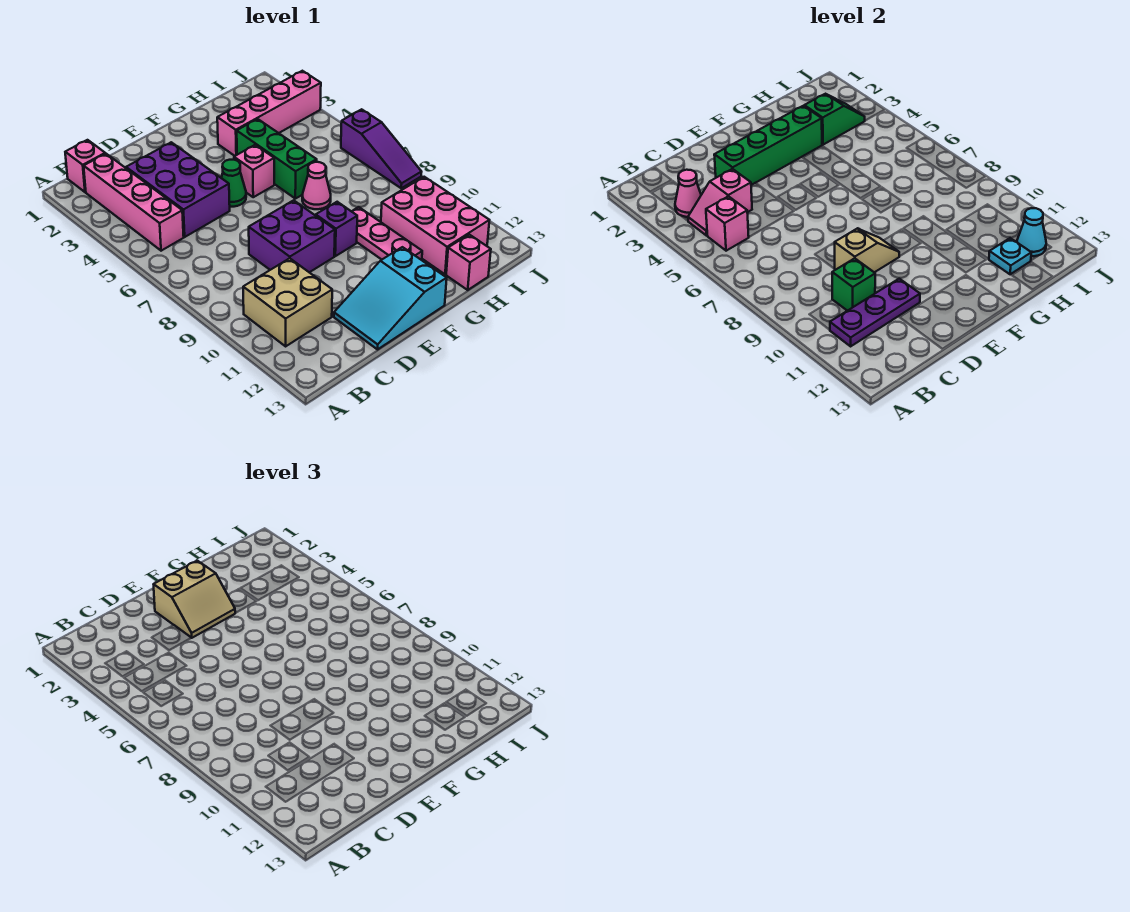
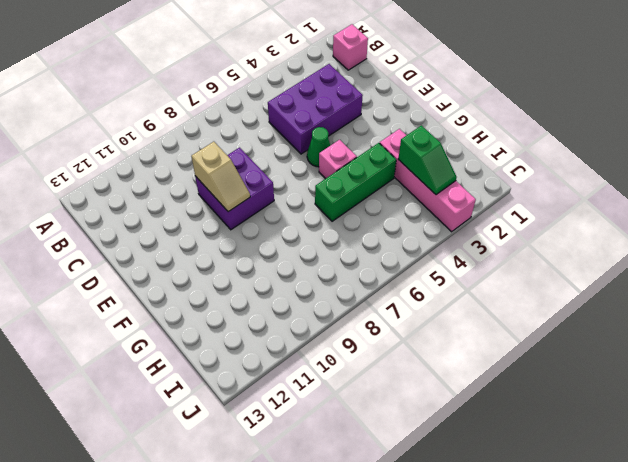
none -> pink 1x4 brick [84,154,184,251]
none -> tan 2x2 brick [243,258,332,346]
none -> cyan 2x3 slope [334,247,447,349]

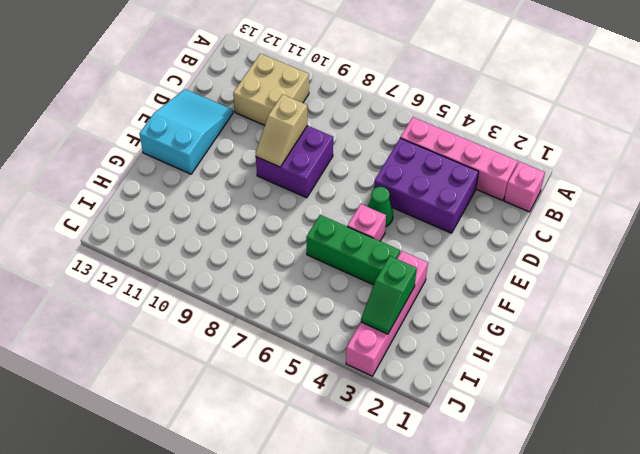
none -> purple 1x1 brick [316,202,357,256]
none -> pink 1x1 cone [302,162,331,209]
none -> pink 1x3 plate [352,207,422,260]

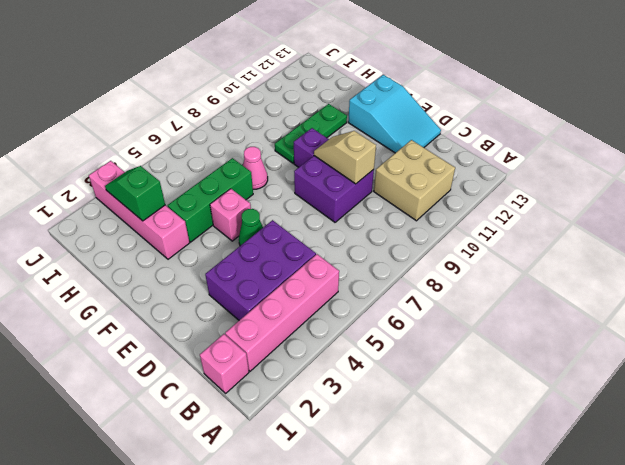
green 1x3 plate [275,104,347,163] -> pink 1x3 plate [352,207,422,260]
none -> pink 2x3 brick [381,177,489,274]
none -> pink 1x1 brick [446,235,491,290]
none -> purple 1x3 slope [341,109,421,188]

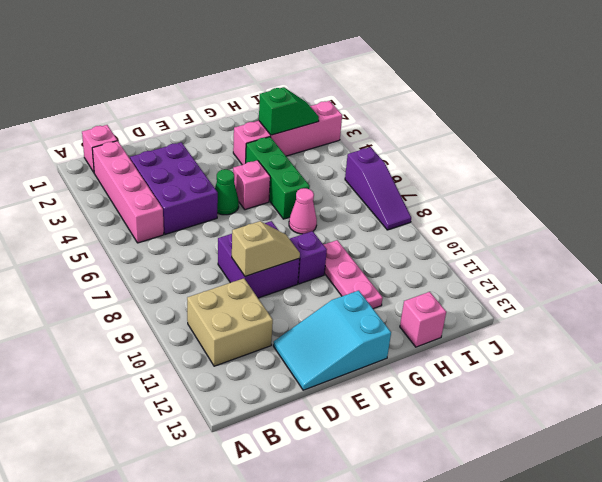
none -> pink 2x3 brick [381,177,489,274]
none -> pink 1x1 cone [675,170,701,217]
none -> pink 1x2 slope [688,169,752,236]

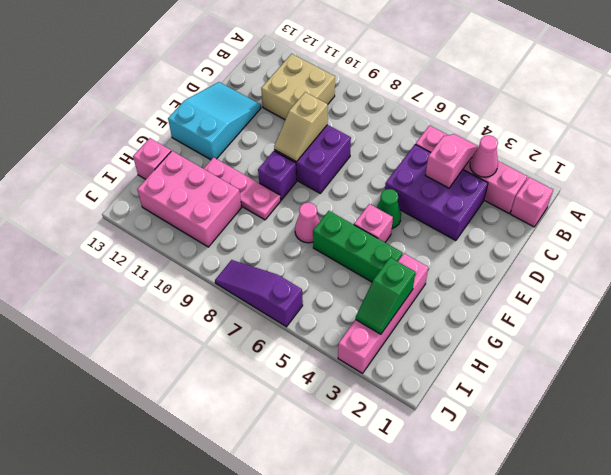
none -> pink 1x1 brick [706,196,749,251]
none -> purple 1x3 plate [830,279,920,346]
none -> green 1x1 brick [832,258,875,311]

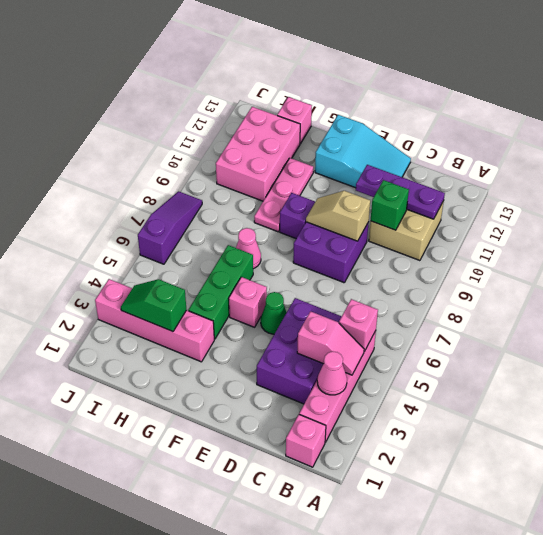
none -> green 1x4 brick [714,106,822,185]
none -> cyan 1x1 plate [989,238,1031,274]
none -> cyan 1x1 cone [1017,208,1046,256]

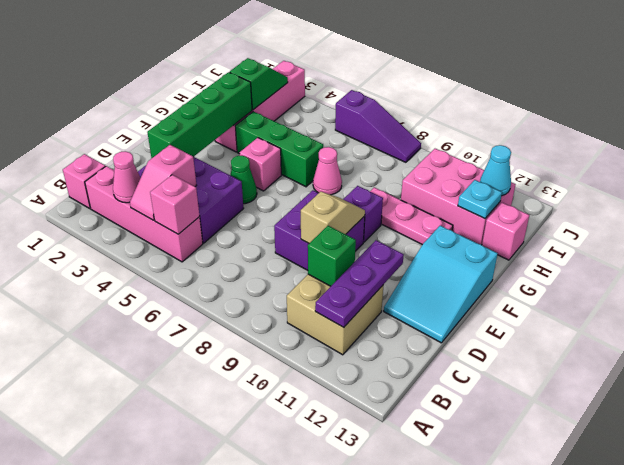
none -> tan 2x2 slope [154,561,235,638]

